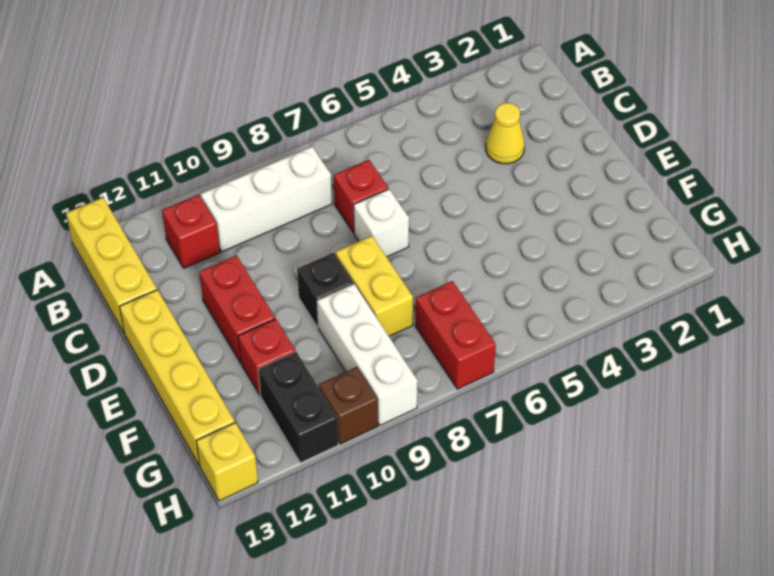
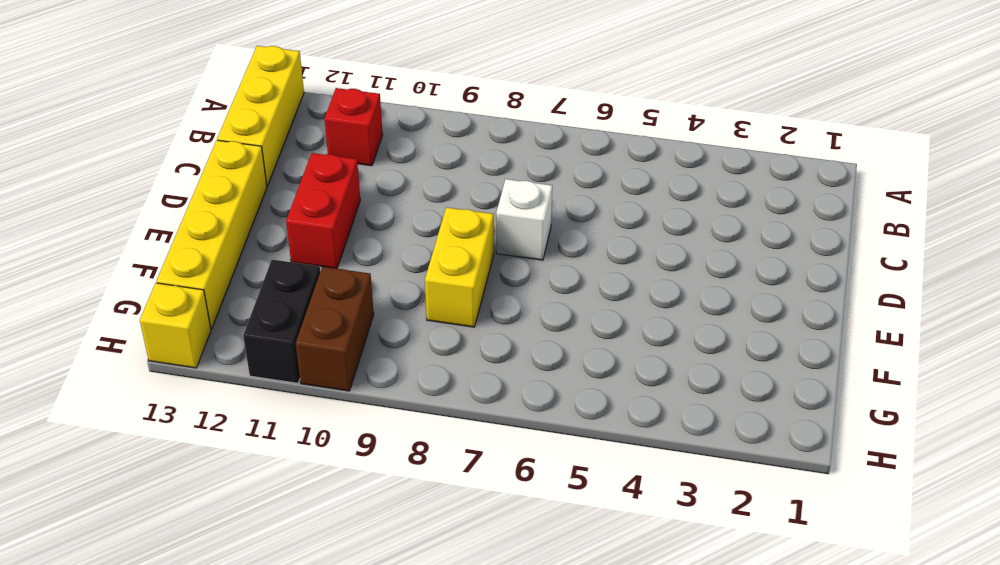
brown 1x2 brick [296,267,374,391] -> brown 1x1 brick [319,367,378,444]
none -> white 1x3 brick [201,147,332,252]
none -> yellow 1x1 cone [486,103,525,164]
none -> red 1x1 brick [334,160,388,233]

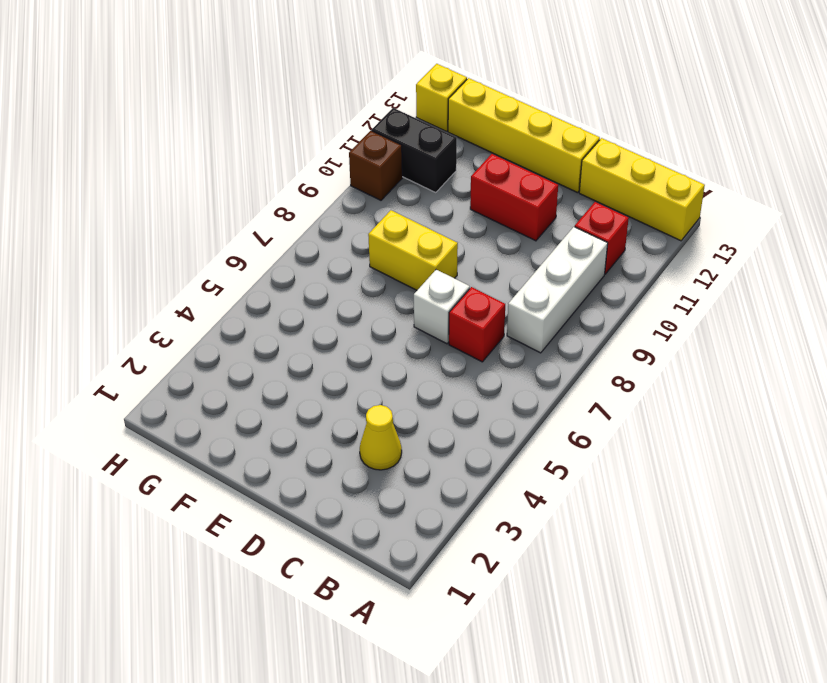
none -> black 1x1 brick [297,253,353,327]
none -> white 1x3 brick [317,284,418,425]
none -> red 1x1 brick [238,319,295,395]

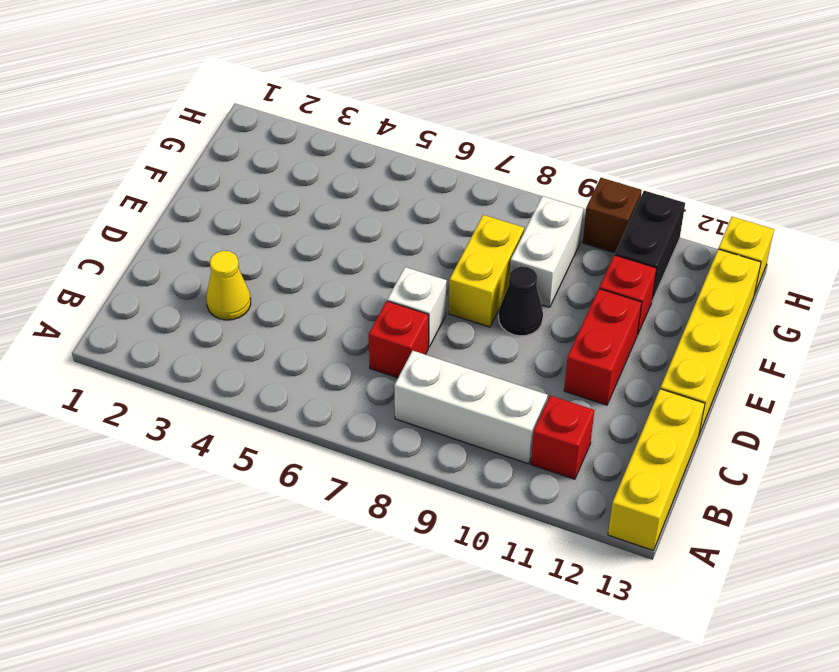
black 1x1 cone [499,266,543,336] -> black 1x1 brick [297,253,353,327]
white 1x2 brick [510,196,583,307] -> white 1x3 brick [317,284,418,425]
none -> red 1x2 brick [415,281,496,389]

